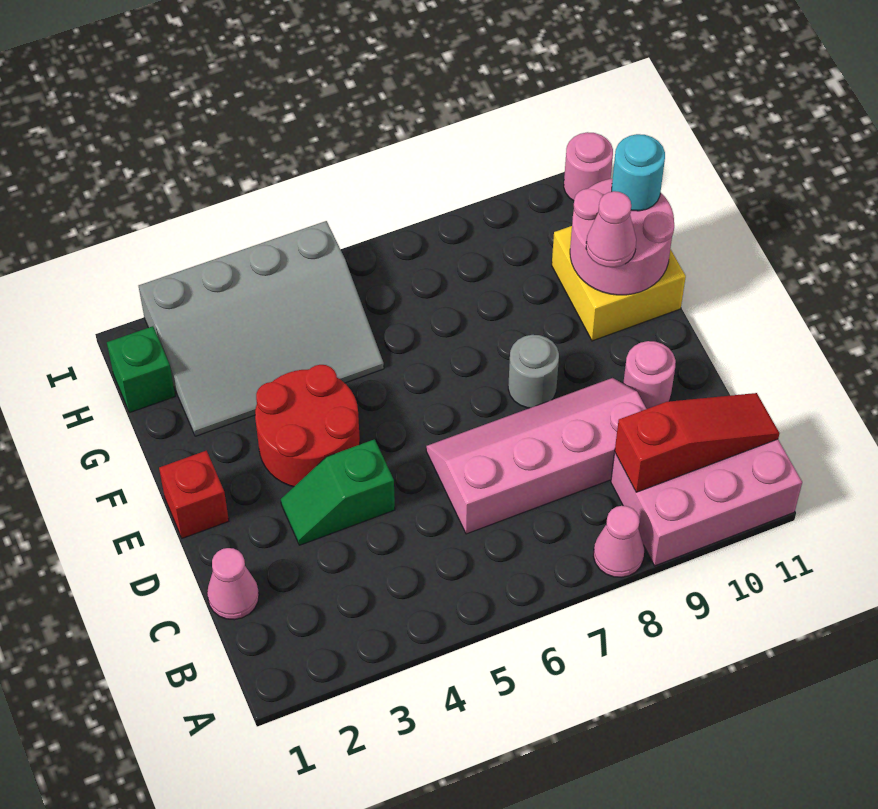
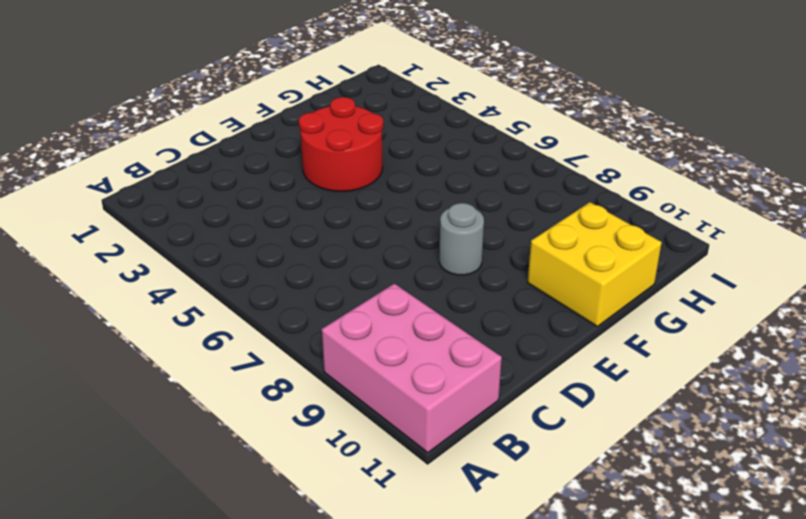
none -> pink 1x1 cone [593,506,644,577]
none -> pink 1x1 cone [207,548,259,620]
none -> pink 2x4 slope [426,378,646,534]

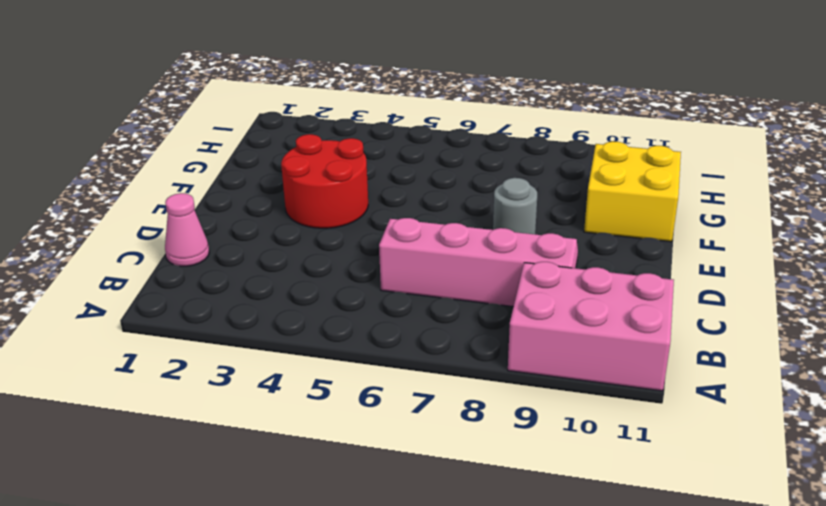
none -> pink 1x1 cone [593,506,644,577]
none -> green 1x2 slope [281,439,395,545]
none -> pink 1x1 round brick [623,341,676,409]

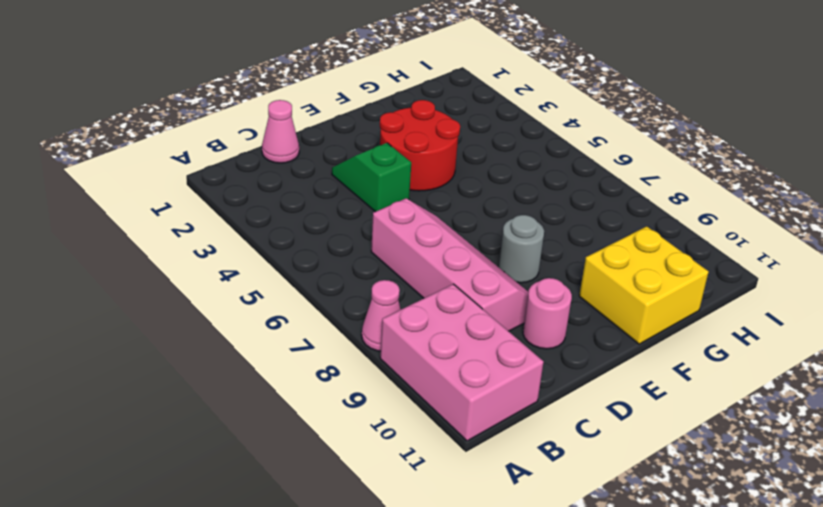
none -> red 1x1 brick [159,451,229,538]
none -> grey 3x4 slope [139,221,384,436]
none -> green 1x1 brick [107,326,175,413]

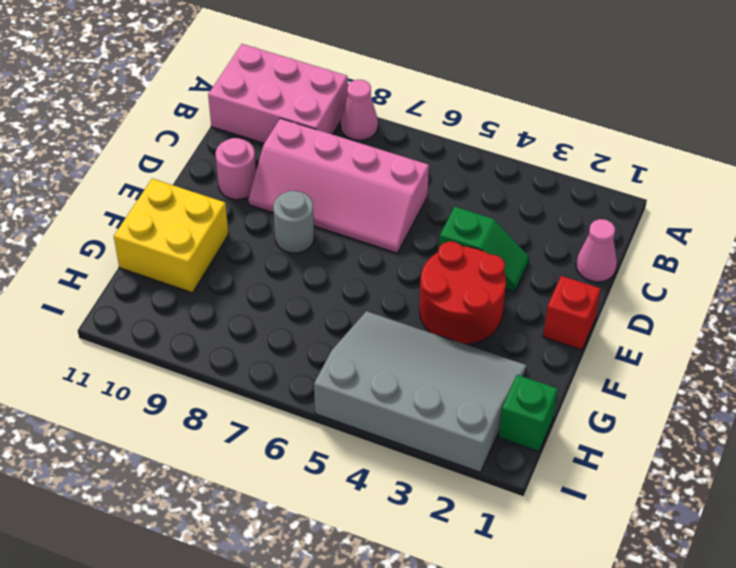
none -> pink 1x1 round brick [564,132,613,201]
none -> red 1x3 slope [615,393,779,492]
none -> pink 2x2 round brick [570,179,674,295]

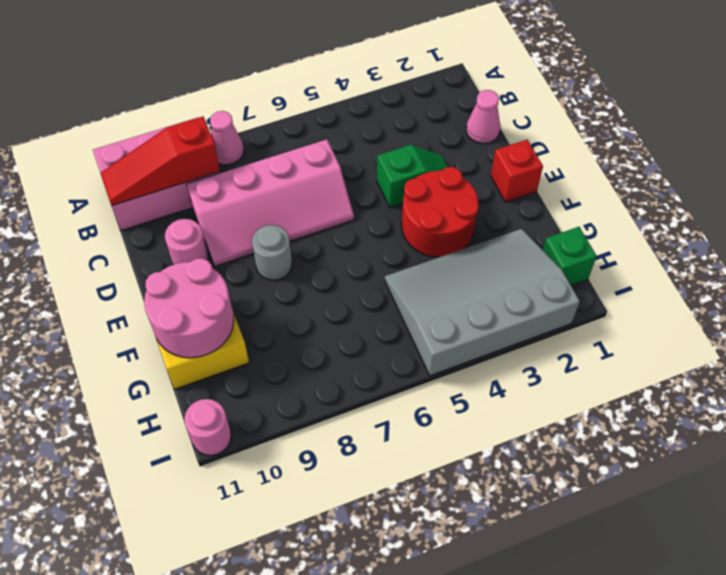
none -> pink 1x1 cone [586,191,636,267]
none -> cyan 1x1 round brick [612,134,665,211]

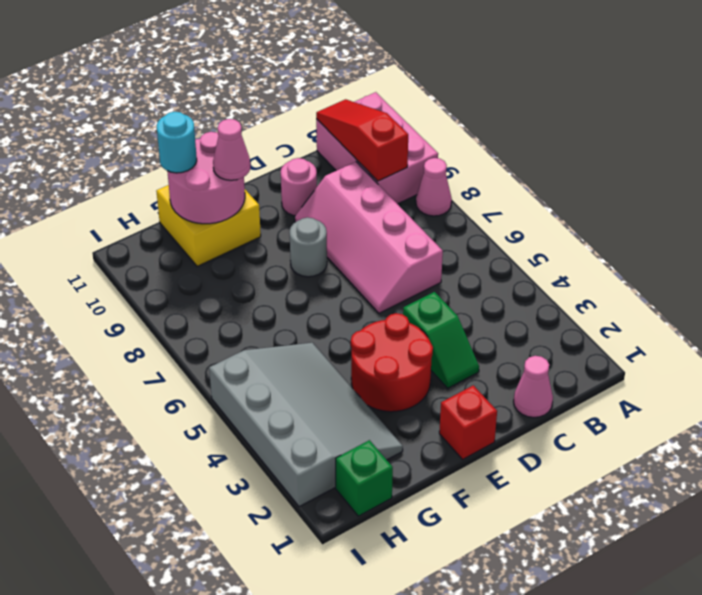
none -> pink 1x1 round brick [564,132,613,201]

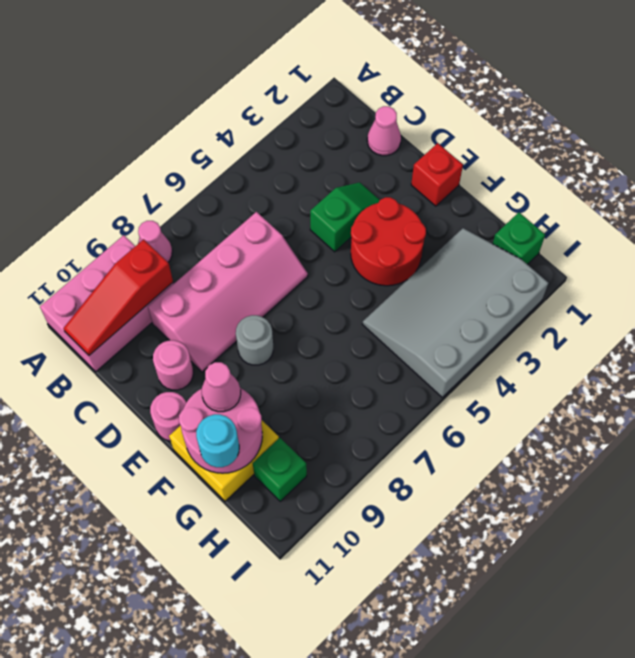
pink 1x1 round brick [150,392,186,441] -> pink 1x1 round brick moved to [564,132,613,201]
green 1x1 brick [253,438,307,501] -> none

